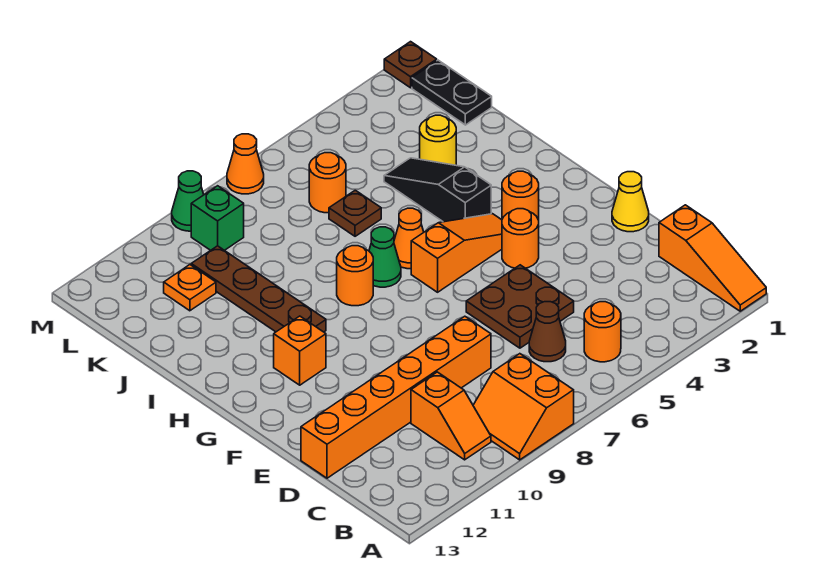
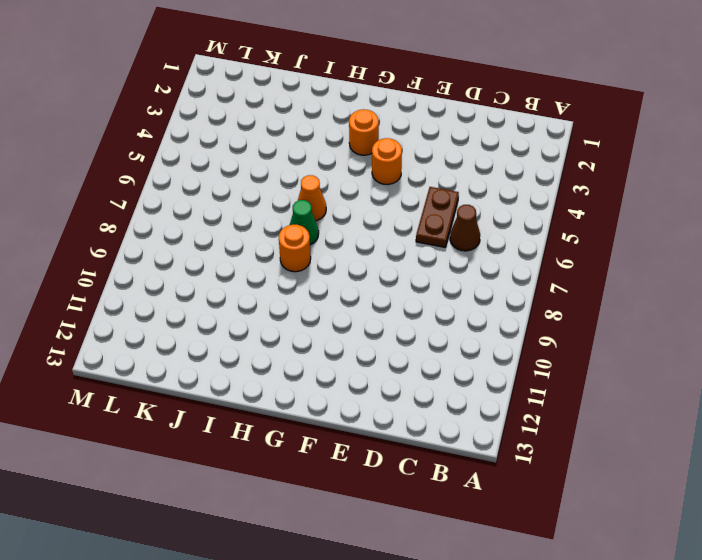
brown 1x2 plate [416,187,459,247] -> brown 2x2 plate [466,265,574,348]
none -> orange 1x3 slope [659,205,766,311]
none -> orange 2x2 slope [473,354,574,460]
none -> orange 1x1 round brick [584,302,621,362]

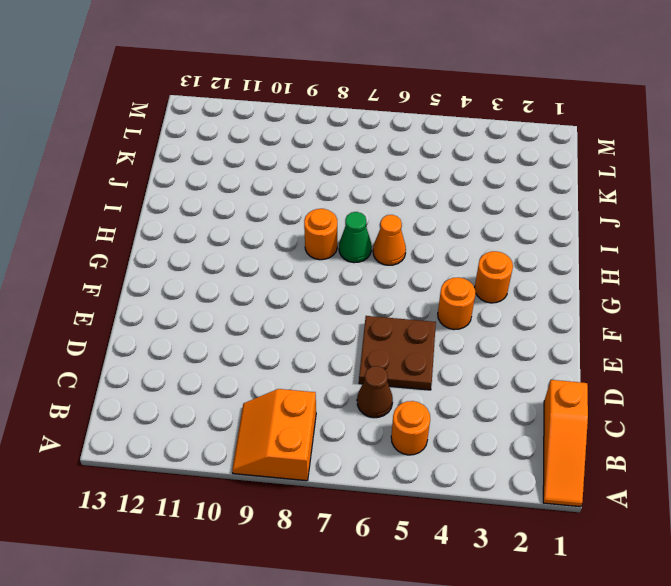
none -> orange 1x2 slope [411,372,491,460]
none -> orange 1x6 brick [301,316,491,478]
none -> yellow 1x1 cone [612,172,649,232]

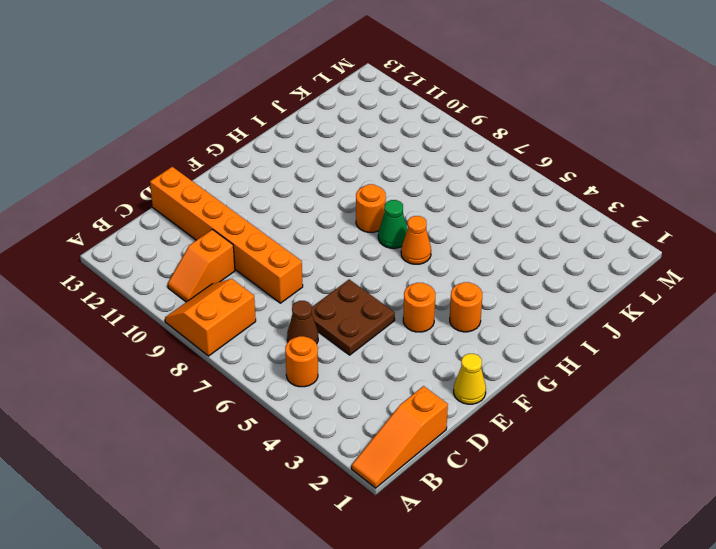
none -> orange 1x3 slope [411,214,502,292]
none -> orange 1x1 brick [274,316,326,385]
none -> black 1x3 slope [384,158,491,222]

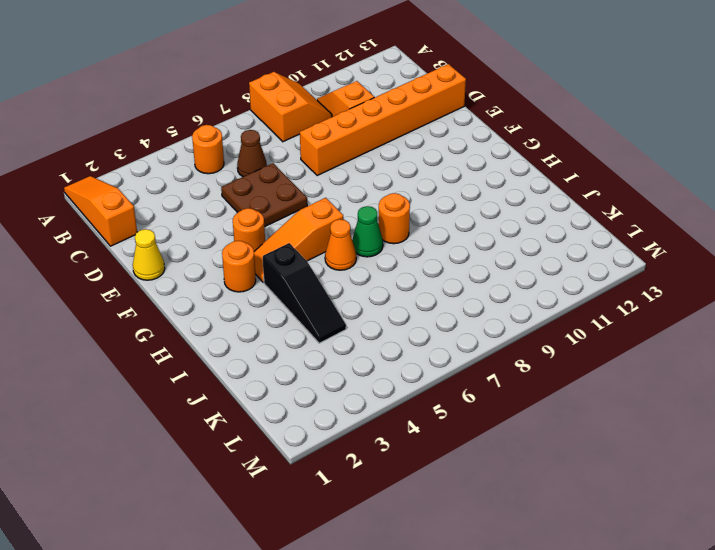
none -> orange 1x1 brick [274,316,326,385]
none -> brown 1x4 plate [191,246,326,332]
none -> yellow 1x1 round brick [420,115,456,165]

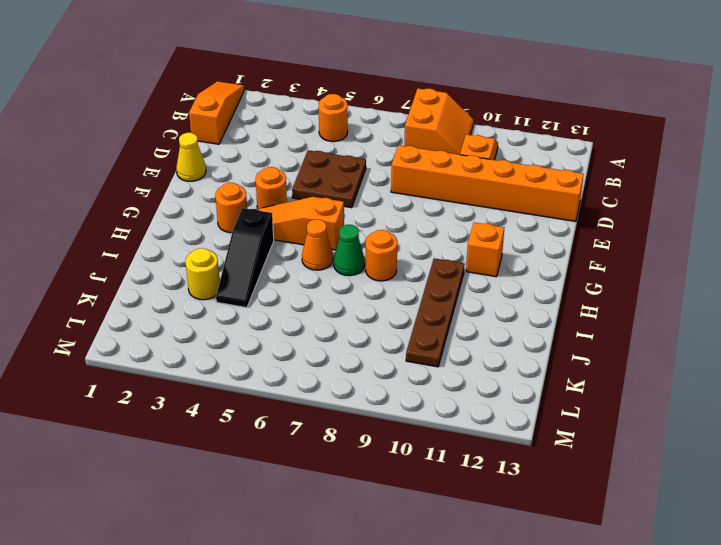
none -> brown 1x1 cone [529,302,566,362]
none -> brown 1x1 plate [329,190,381,236]
none -> black 1x2 plate [412,60,492,125]

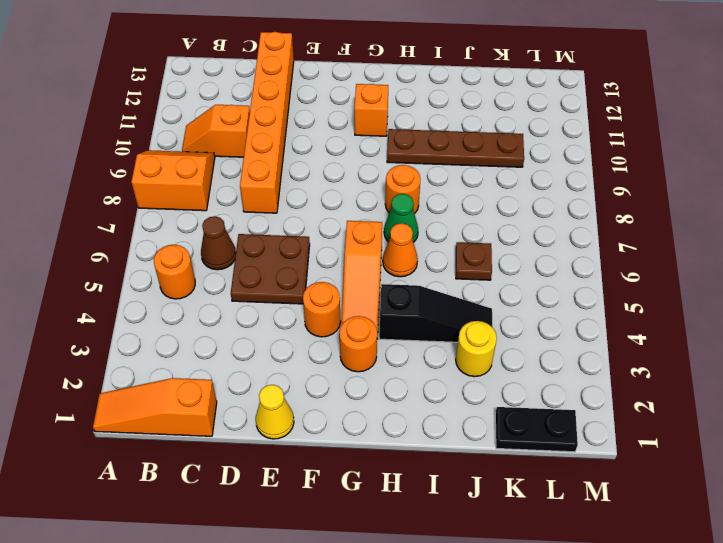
none -> orange 1x1 round brick [309,153,346,213]
none -> orange 1x1 plate [164,265,216,311]
none -> green 1x1 brick [191,186,244,250]

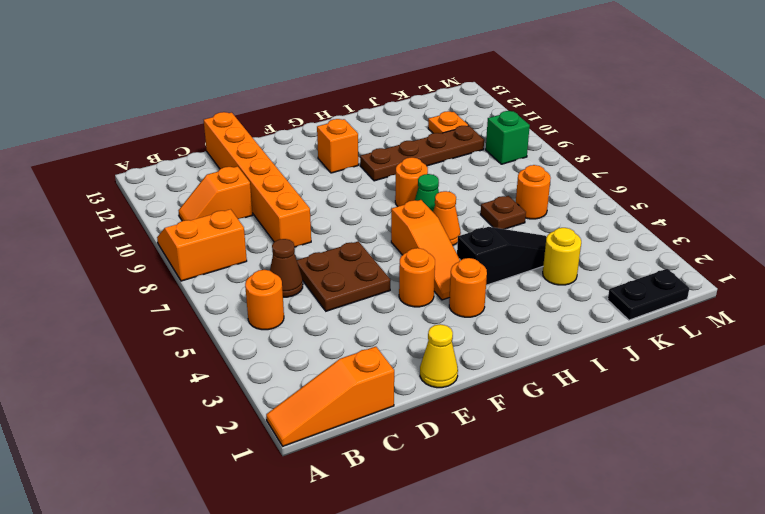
none -> brown 1x1 plate [384,42,437,88]
none -> orange 1x1 cone [227,134,264,194]
none -> green 1x1 cone [172,171,204,231]

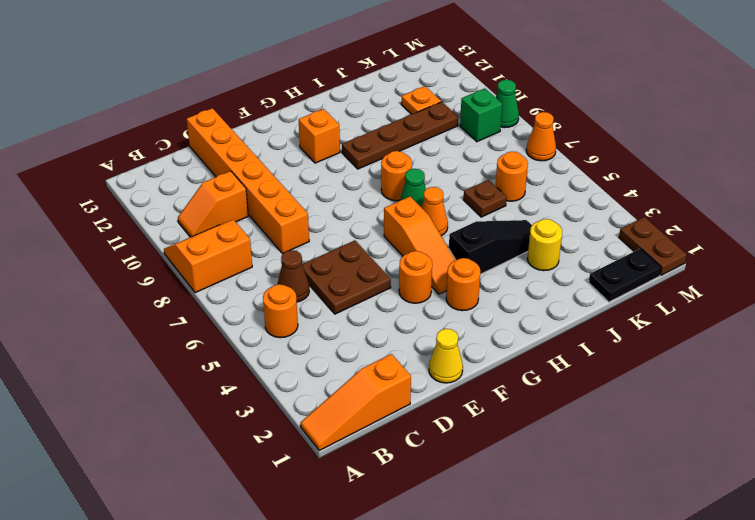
brown 1x2 plate [619,217,687,275] -> brown 1x1 plate [384,42,437,88]

